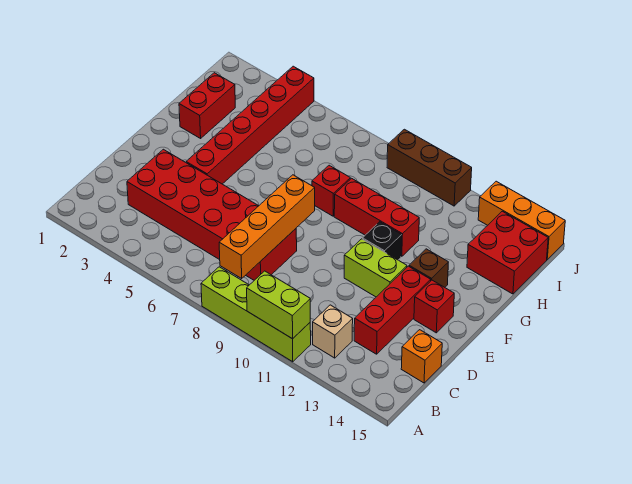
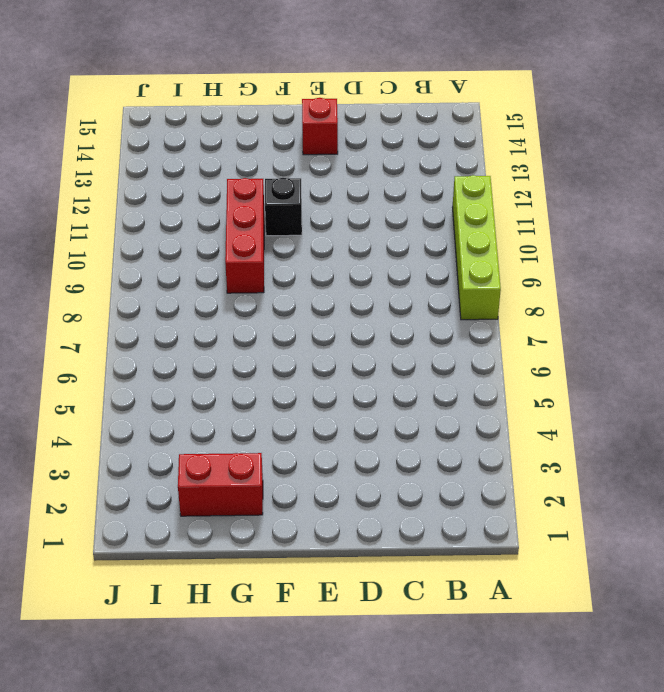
none -> tan 1x1 brick [313,305,353,358]
none -> red 2x6 brick [127,149,297,280]
none -> red 1x3 brick [354,266,431,354]

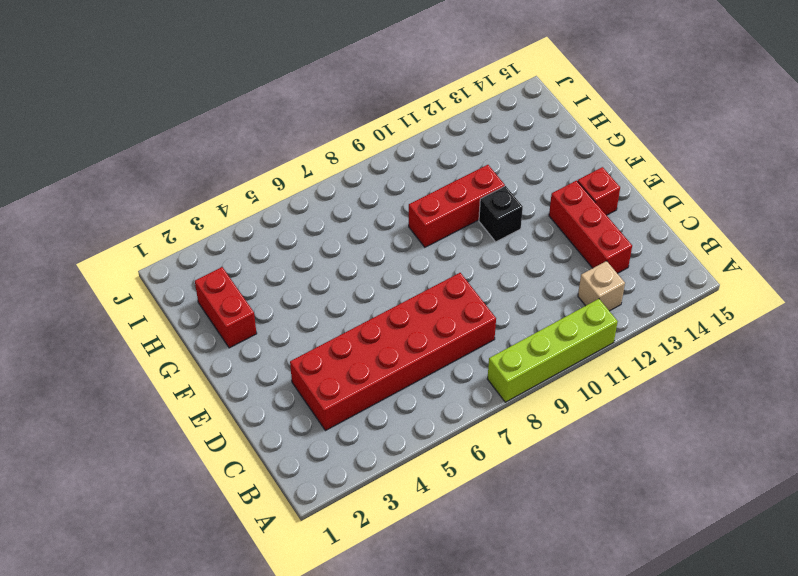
none -> orange 1x1 brick [401,330,442,383]
none -> red 1x6 brick [186,66,314,184]
none -> lime 1x2 brick [344,239,407,297]

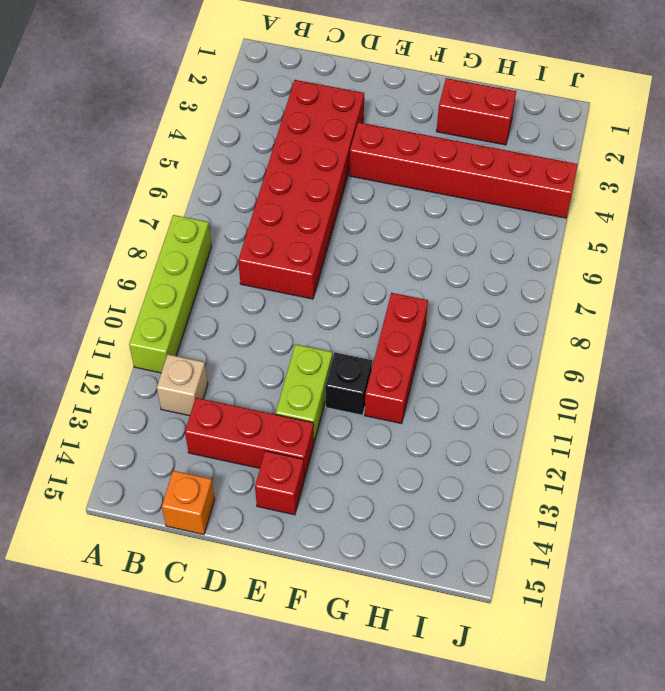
none -> brown 1x1 brick [409,249,448,287]
none -> red 1x1 brick [312,165,350,216]
none -> red 2x2 brick [467,211,548,294]

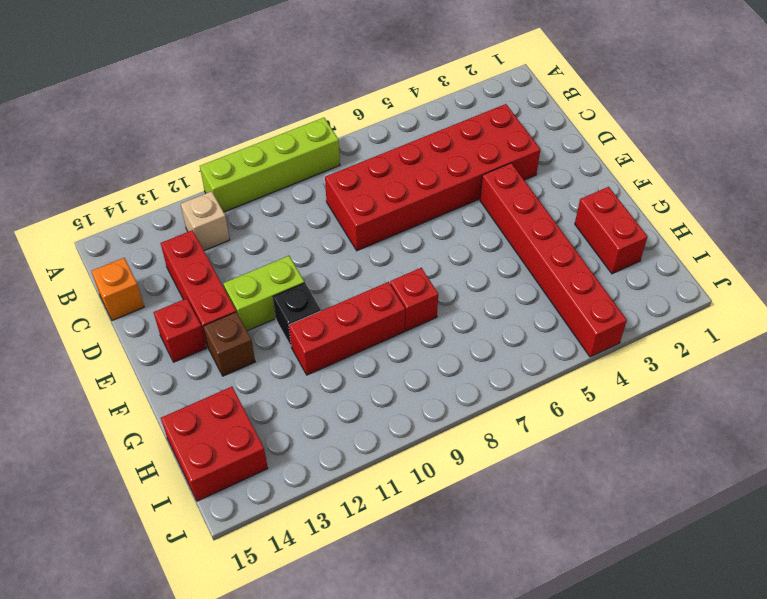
none -> brown 1x3 brick [387,129,472,206]
none -> orange 1x3 brick [478,181,565,259]
none -> lime 1x2 brick [247,271,310,339]

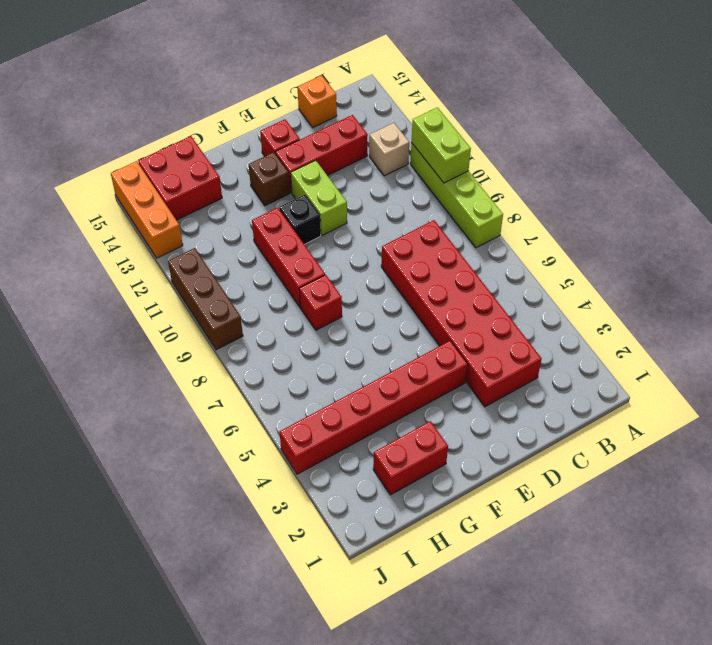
none -> orange 1x4 brick [219,175,315,278]

